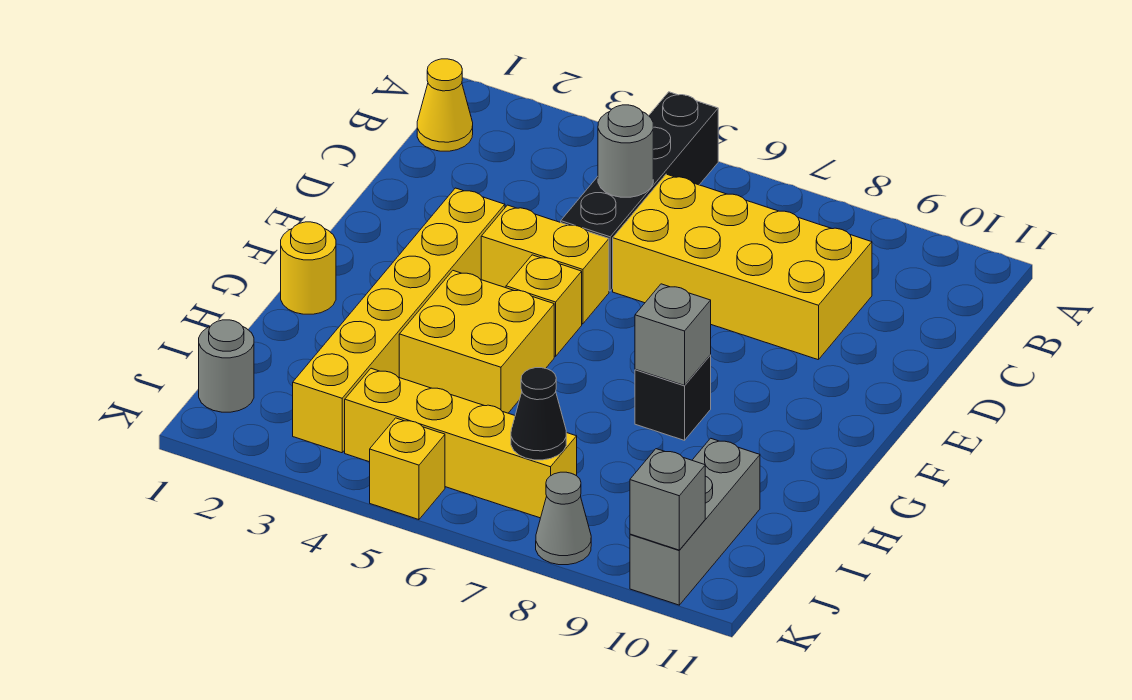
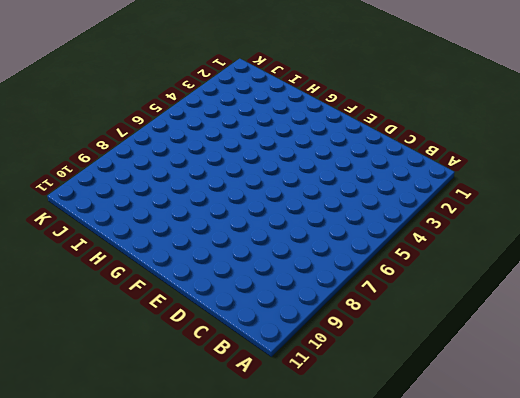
none -> black 1x4 brick [561,92,718,291]
none -> yellow 1x1 cone [417,59,473,151]
none -> yellow 2x4 brick [613,174,872,360]

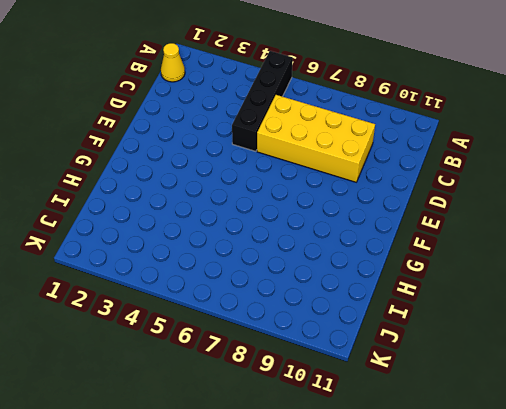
none -> yellow 1x6 brick [293,188,505,453]
none -> yellow 1x2 brick [481,205,609,324]
none -> yellow 1x1 brick [506,255,582,356]

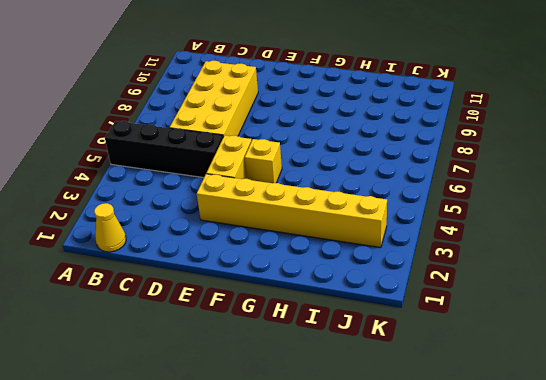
none -> yellow 1x1 round brick [281,222,336,314]
none -> yellow 2x2 brick [399,271,554,413]
none -> black 1x1 brick [635,355,711,440]

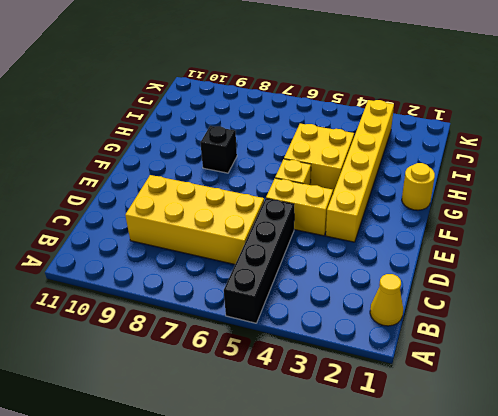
none -> grey 1x3 brick [630,438,760,605]
none -> grey 1x1 round brick [199,320,254,412]
none -> yellow 1x4 brick [345,368,577,518]

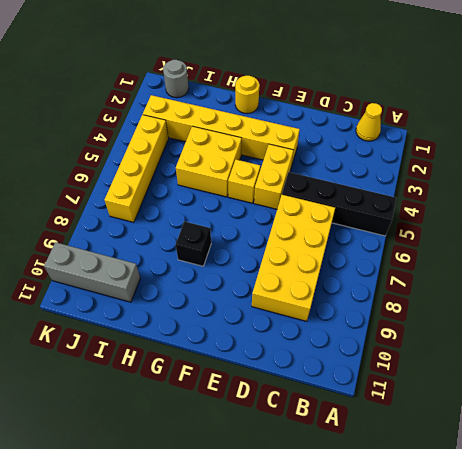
none -> yellow 1x1 brick [370,418,445,520]
none -> grey 1x1 cone [536,472,591,565]
none -> grey 1x1 round brick [598,105,653,197]

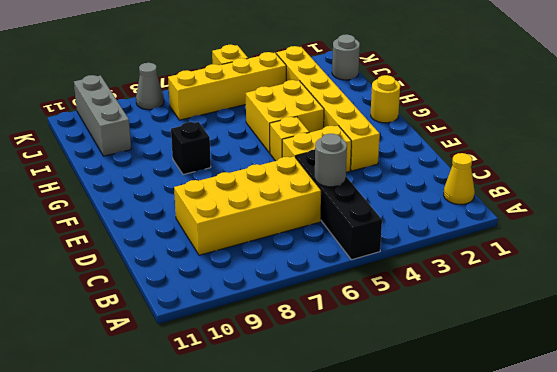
none -> grey 1x1 brick [635,284,711,385]
none -> black 1x1 cone [511,368,566,460]
none -> grey 1x1 brick [630,449,705,550]

